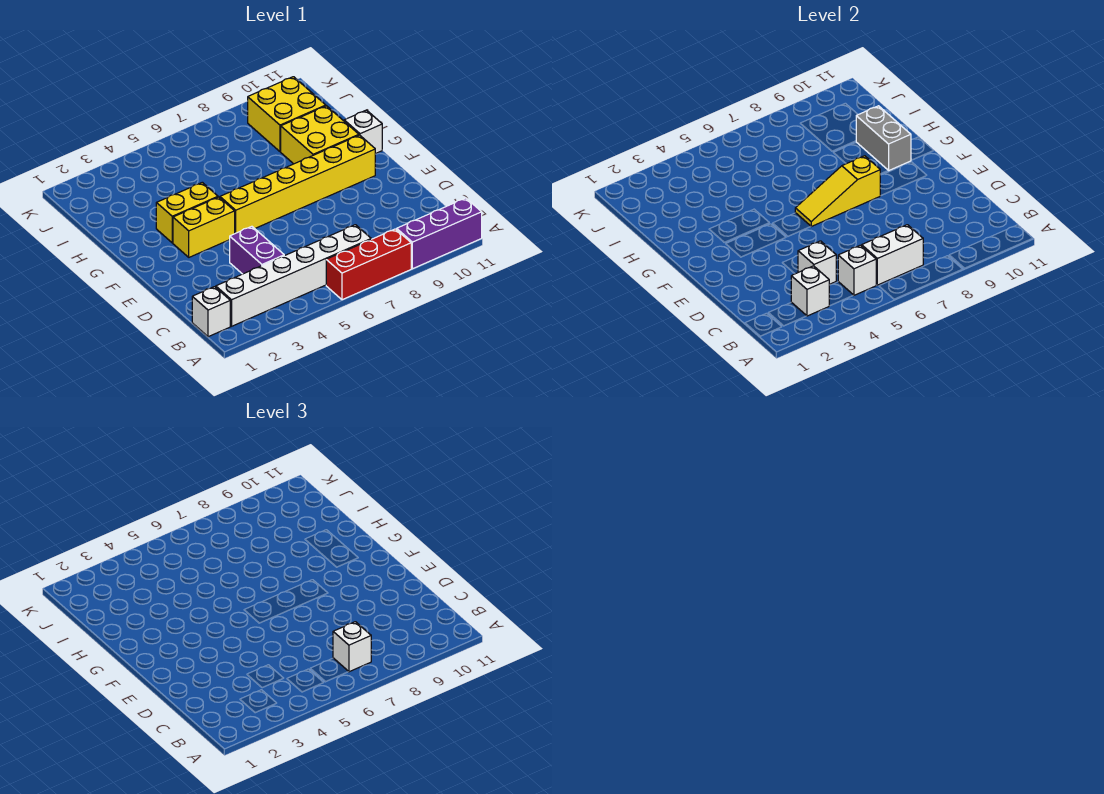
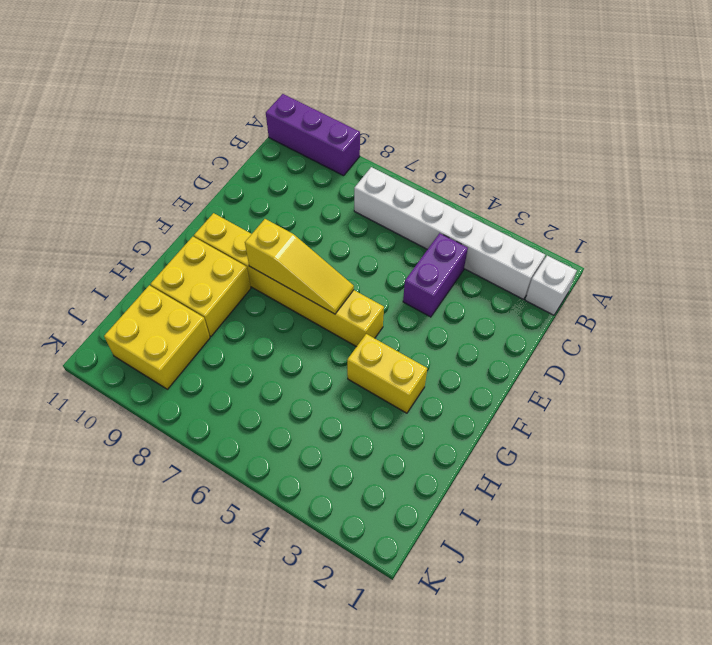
none -> red 1x3 brick [326,229,411,300]
none -> yellow 1x2 brick [173,197,235,257]
none -> white 1x1 brick [344,110,382,154]

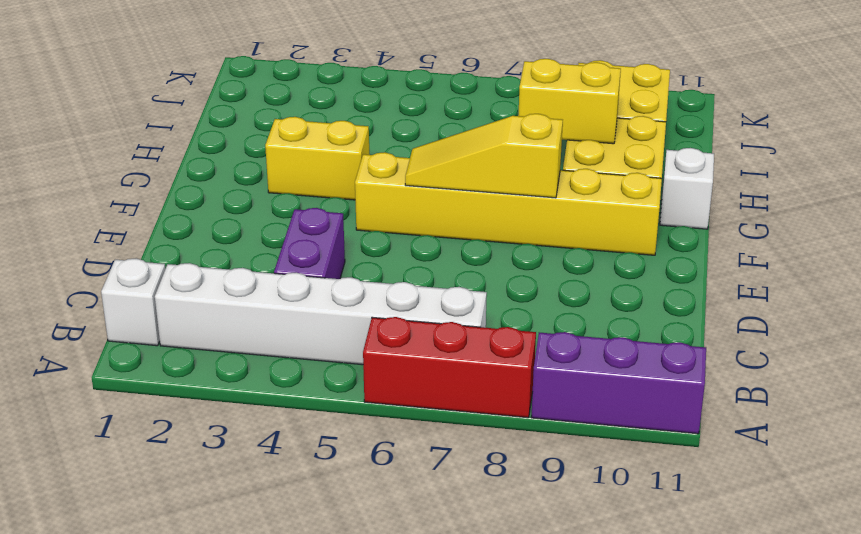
yellow 1x2 brick [518,59,621,144] -> yellow 1x2 brick moved to [173,197,235,257]
none -> white 1x1 brick [791,266,829,316]
none -> white 1x1 brick [838,245,876,295]
none -> white 1x2 brick [862,225,923,285]

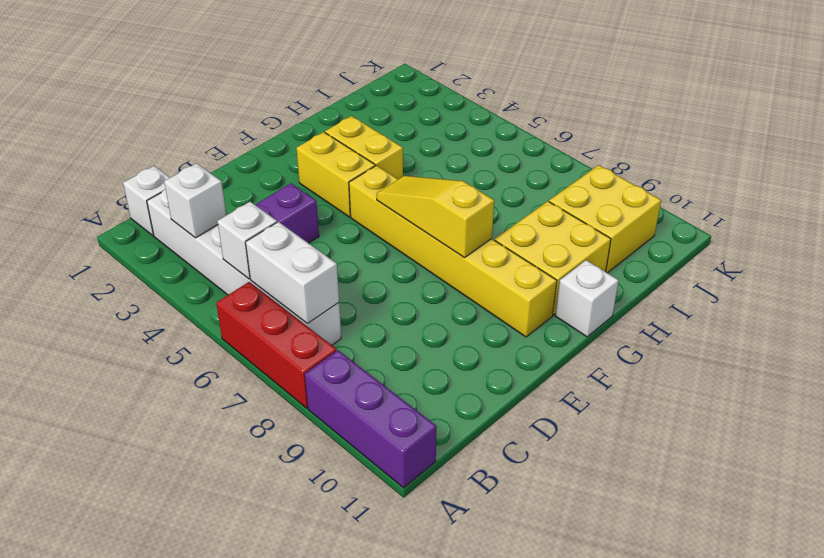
none -> white 1x1 brick [798,241,836,284]
none -> grey 1x2 brick [856,106,911,171]
none -> white 1x1 brick [333,622,371,672]

